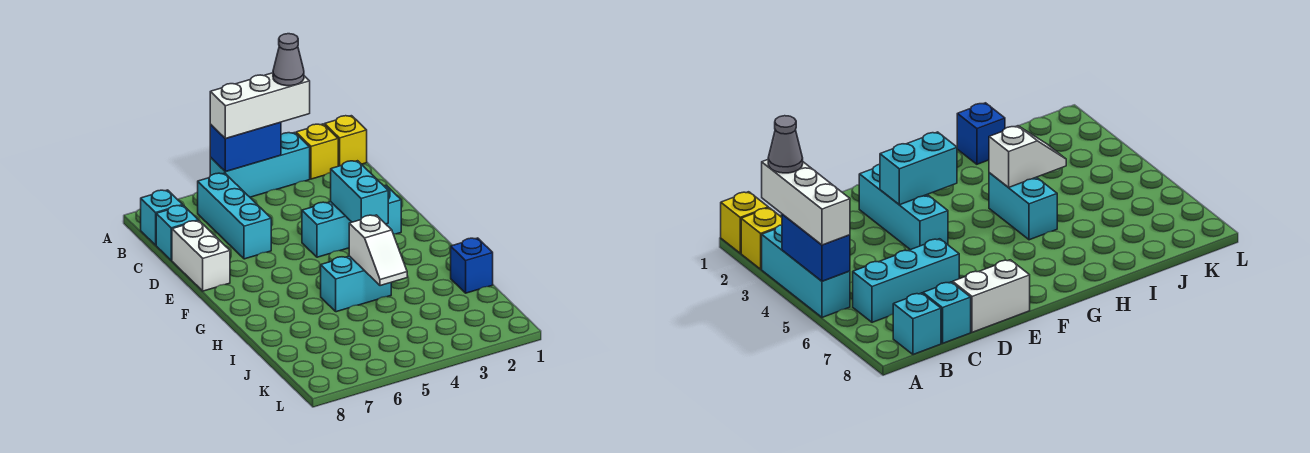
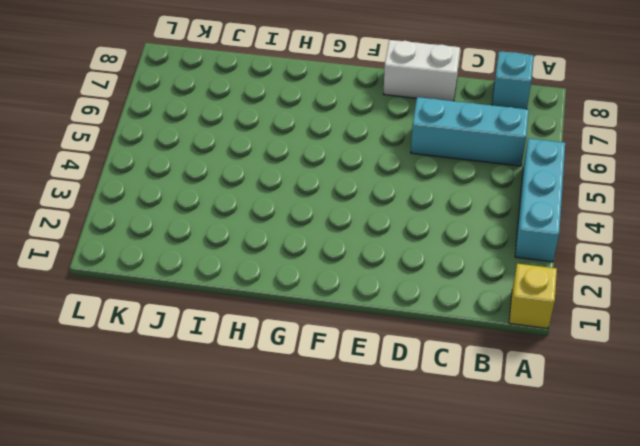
none -> yellow 1x1 brick [296,124,338,179]
none -> cyan 1x1 brick [156,205,198,260]
none -> cyan 1x3 brick [302,185,401,257]

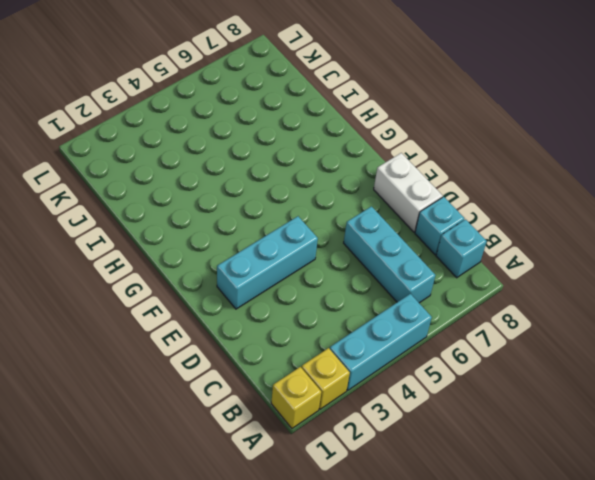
none -> cyan 1x2 brick [321,256,391,312]
none -> blue 1x1 brick [451,238,493,293]
none -> blue 1x2 brick [210,122,281,172]

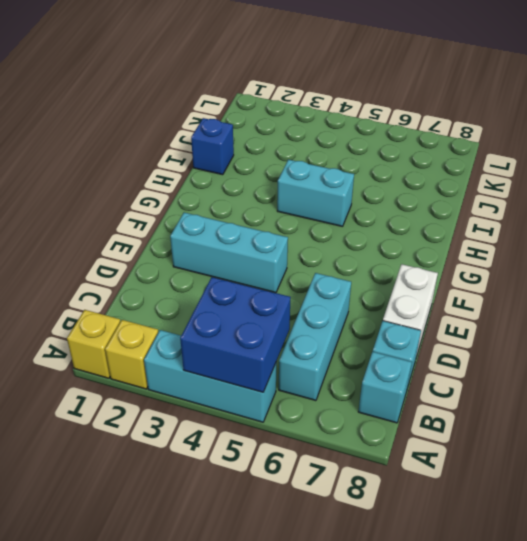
blue 2x2 brick [180,277,291,392] -> blue 1x2 brick [210,122,281,172]
none -> cyan 1x2 brick [331,161,388,224]
none -> white 1x2 slope [349,215,407,286]
none -> white 1x3 brick [210,73,310,139]

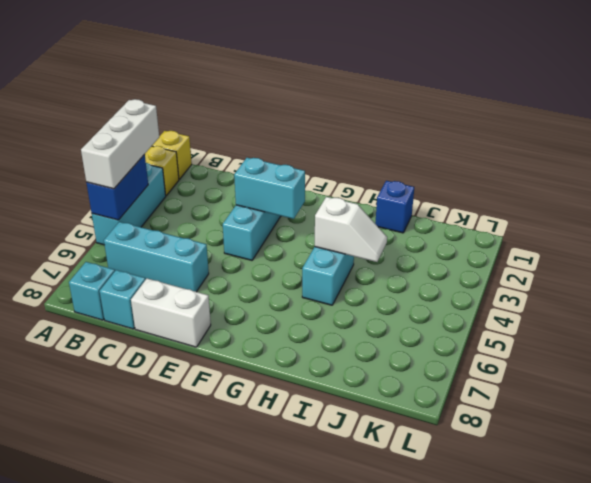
none -> grey 1x1 cone [273,34,304,86]

